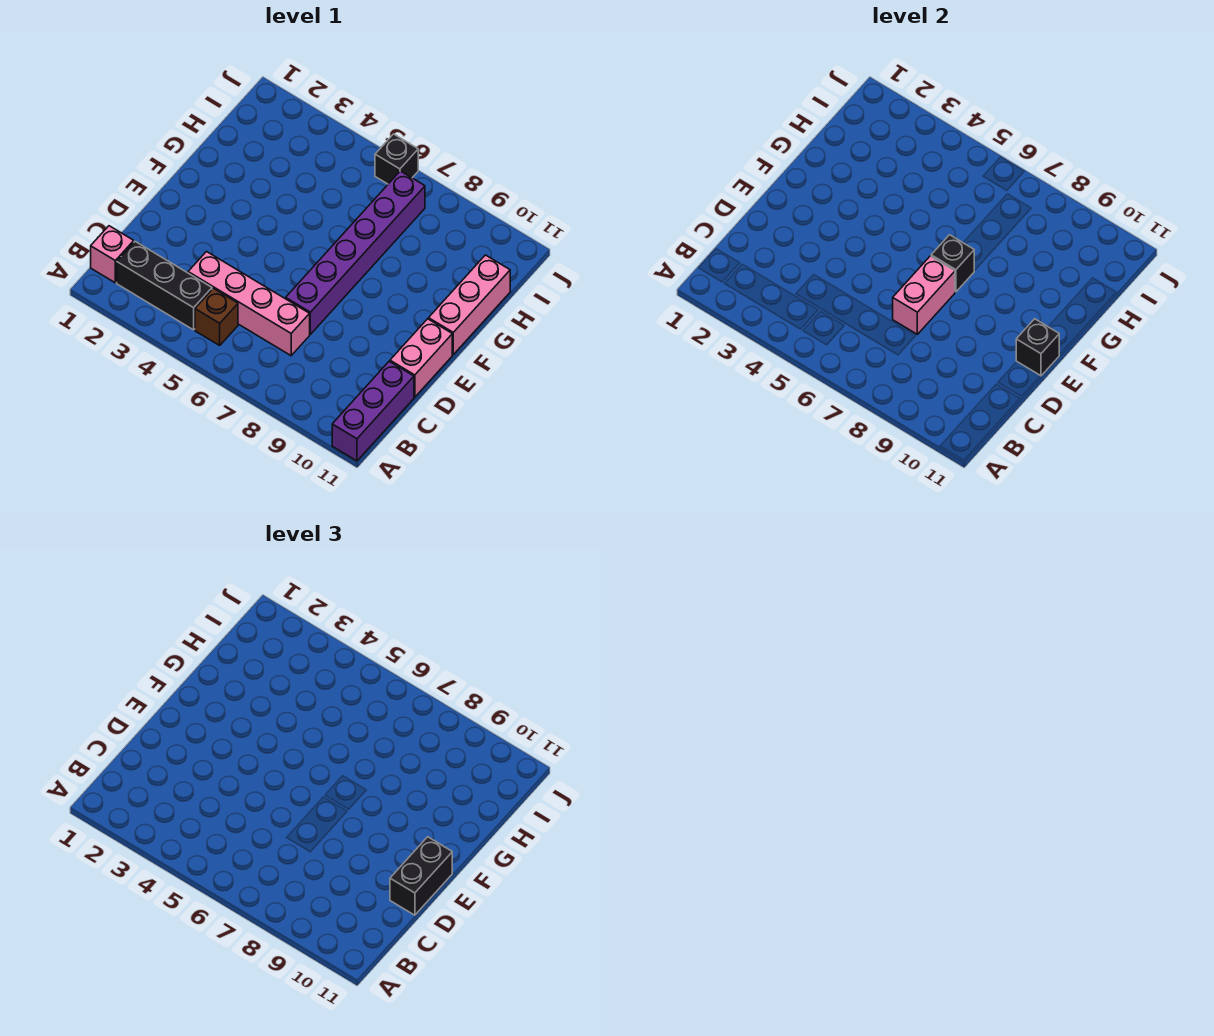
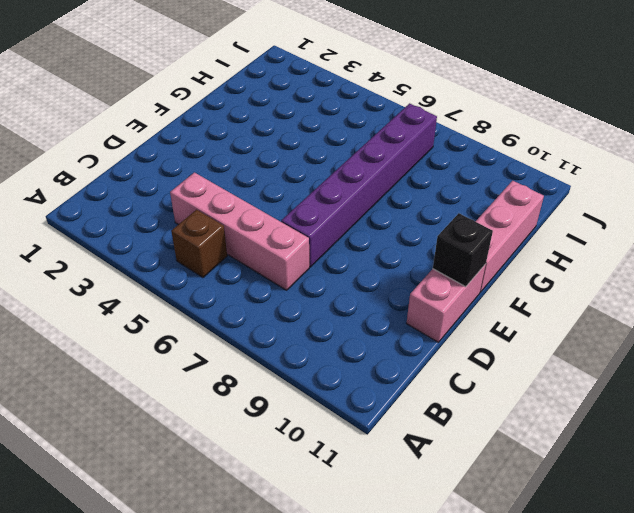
none -> purple 1x3 brick [332,361,414,461]
none -> pink 1x1 brick [91,226,134,283]
none -> black 1x3 brick [117,242,212,330]

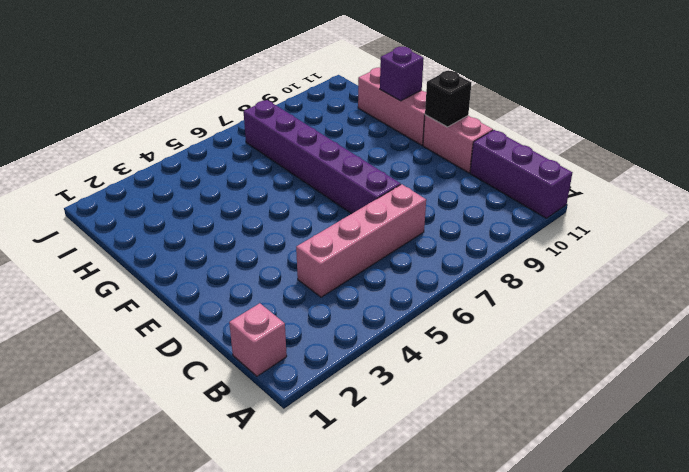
purple 1x1 brick [380,47,424,101] -> none
none -> black 1x3 brick [117,242,212,330]
none -> brown 1x1 brick [195,288,238,345]
none -> black 1x1 brick [375,134,418,184]

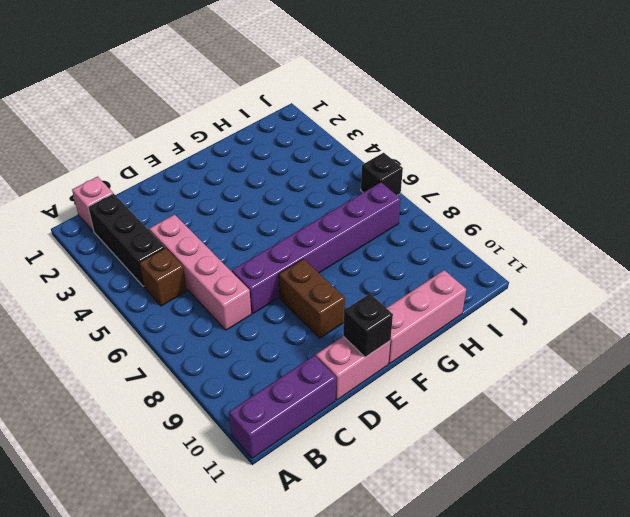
brown 1x2 brick [279,259,345,338] -> none
none -> pink 1x2 brick [893,256,955,334]
none -> black 1x1 brick [931,235,974,292]
none -> black 1x2 brick [390,837,452,915]

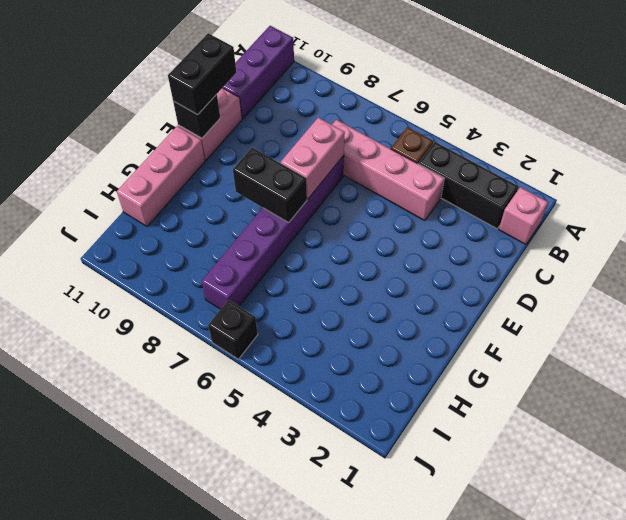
black 1x2 brick [233,148,307,223] -> black 1x1 brick [931,235,974,292]

